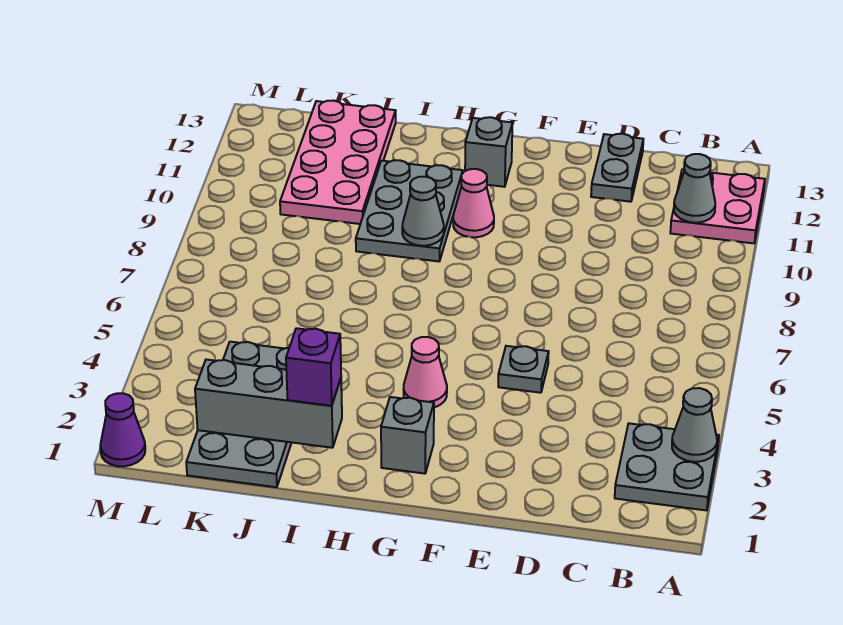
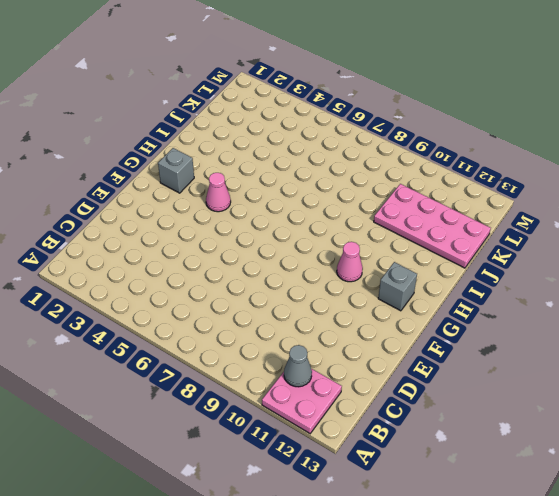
none -> grey 2x2 plate [615,423,719,510]
none -> grey 1x2 plate [591,134,643,202]
none -> grey 1x1 plate [498,346,549,393]

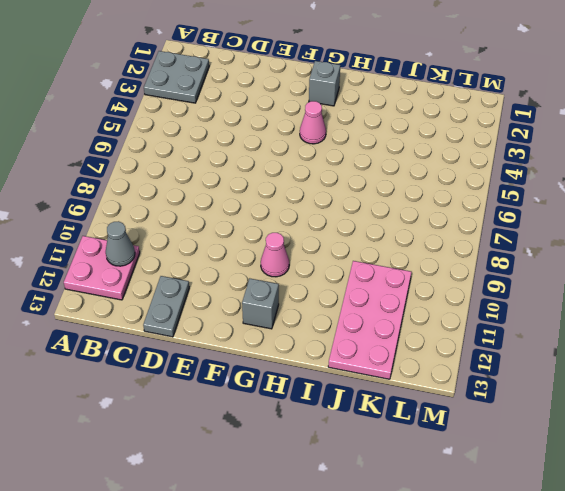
none -> grey 1x1 plate [498,346,549,393]
none -> grey 2x3 plate [356,160,463,261]
none -> grey 2x4 plate [186,342,292,487]

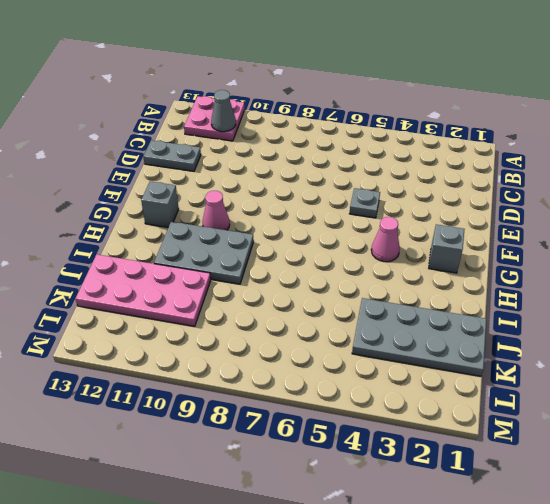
none -> grey 2x2 plate [615,423,719,510]
none -> purple 1x1 cone [100,393,145,466]
none -> grey 1x1 cone [672,388,717,462]

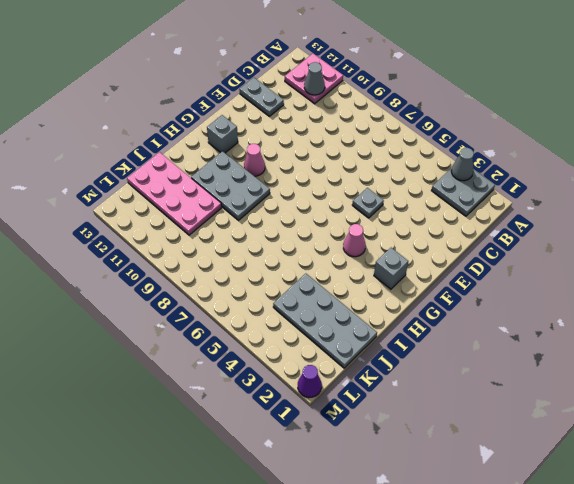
none -> grey 1x1 cone [402,177,444,246]
none -> grey 1x3 brick [195,360,342,448]
none -> purple 1x1 brick [286,328,341,406]

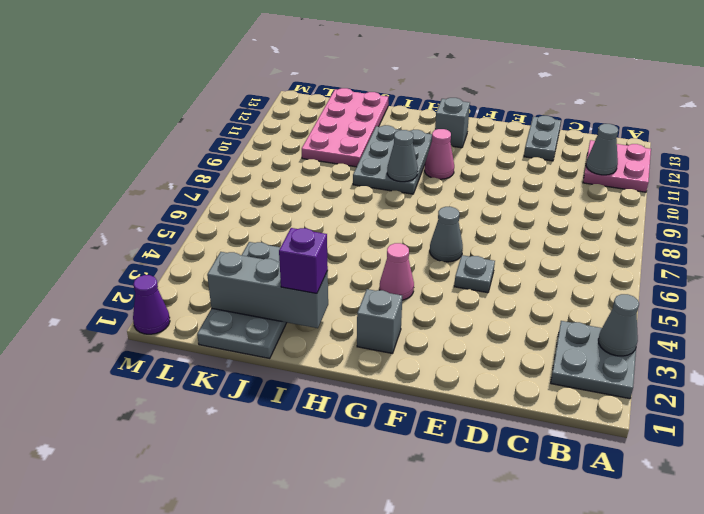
grey 1x1 cone [430,207,463,262] -> none

